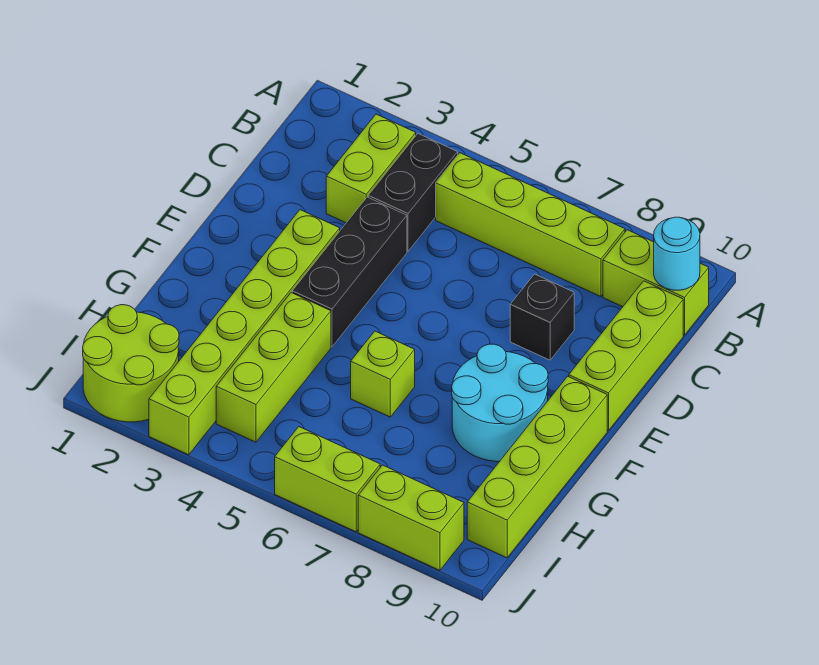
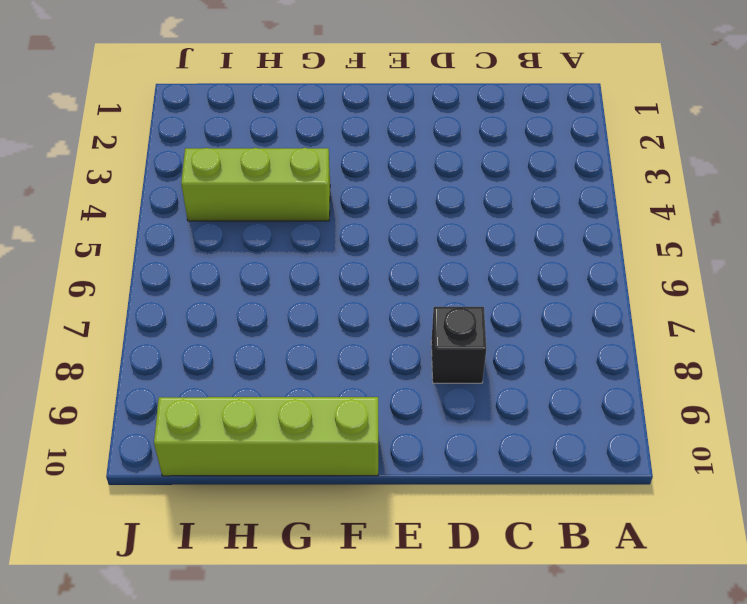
none -> lime 1x2 brick [326,114,416,223]
none -> black 1x2 brick [368,134,458,251]
none -> lime 1x4 brick [436,153,625,297]

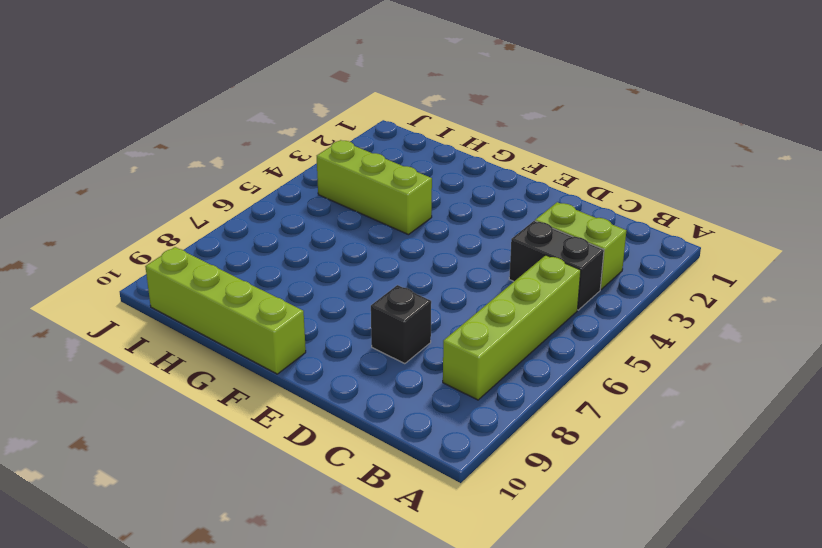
none -> lime 1x2 brick [603,230,709,335]
none -> lime 1x3 brick [569,281,683,431]
none -> black 1x3 brick [292,197,407,347]

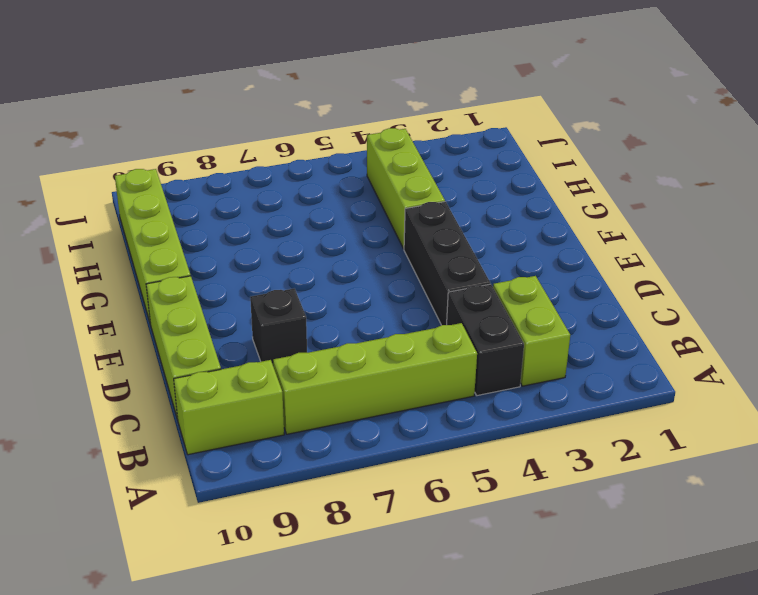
none -> lime 1x6 brick [149,210,340,455]
none -> cyan 2x2 round brick [452,344,548,462]
none -> lime 1x1 brick [351,331,415,417]

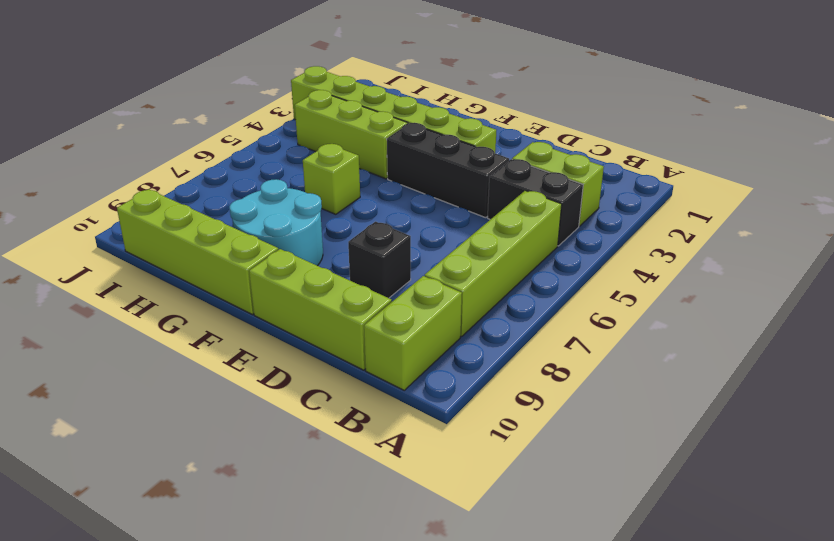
none -> lime 2x2 round brick [83,305,179,422]
none -> lime 1x2 brick [275,427,380,532]
none -> lime 1x2 brick [358,465,464,570]

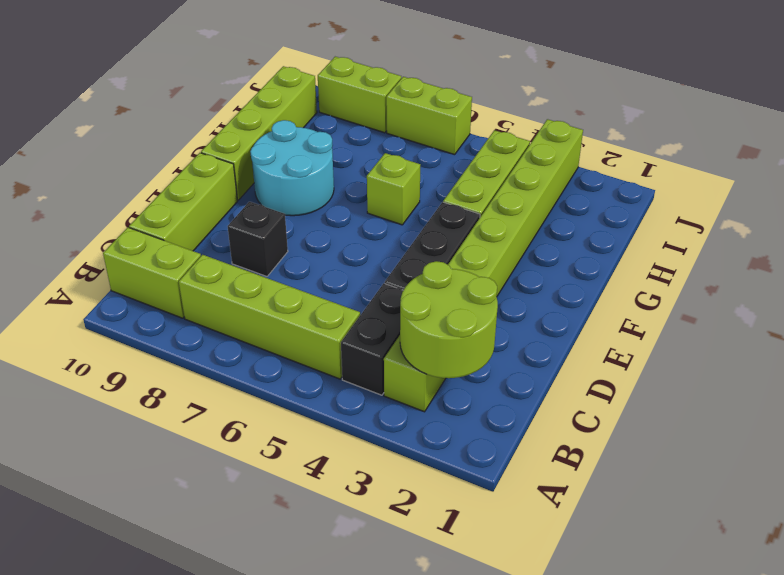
lime 2x2 round brick [400,261,498,378] -> lime 2x2 round brick moved to [83,305,179,422]
none -> cyan 1x1 round brick [654,217,700,290]

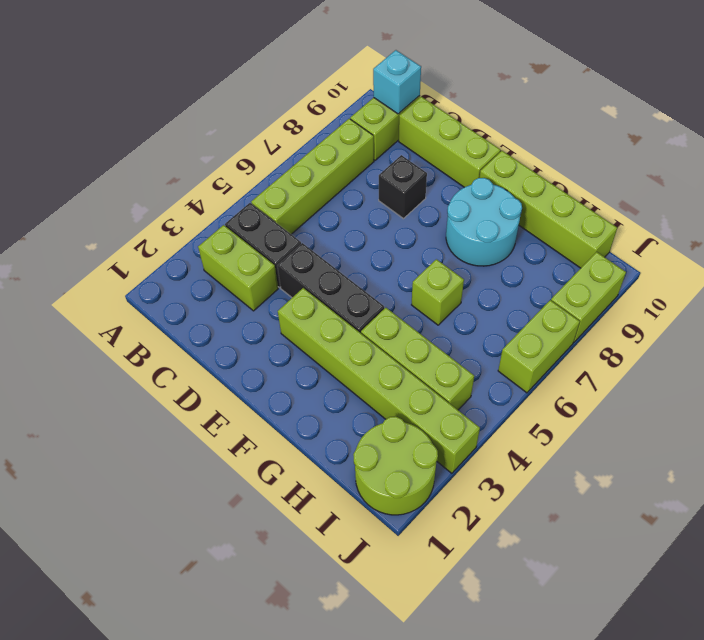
cyan 1x1 brick [373,50,421,114] -> cyan 1x1 round brick [654,217,700,290]

